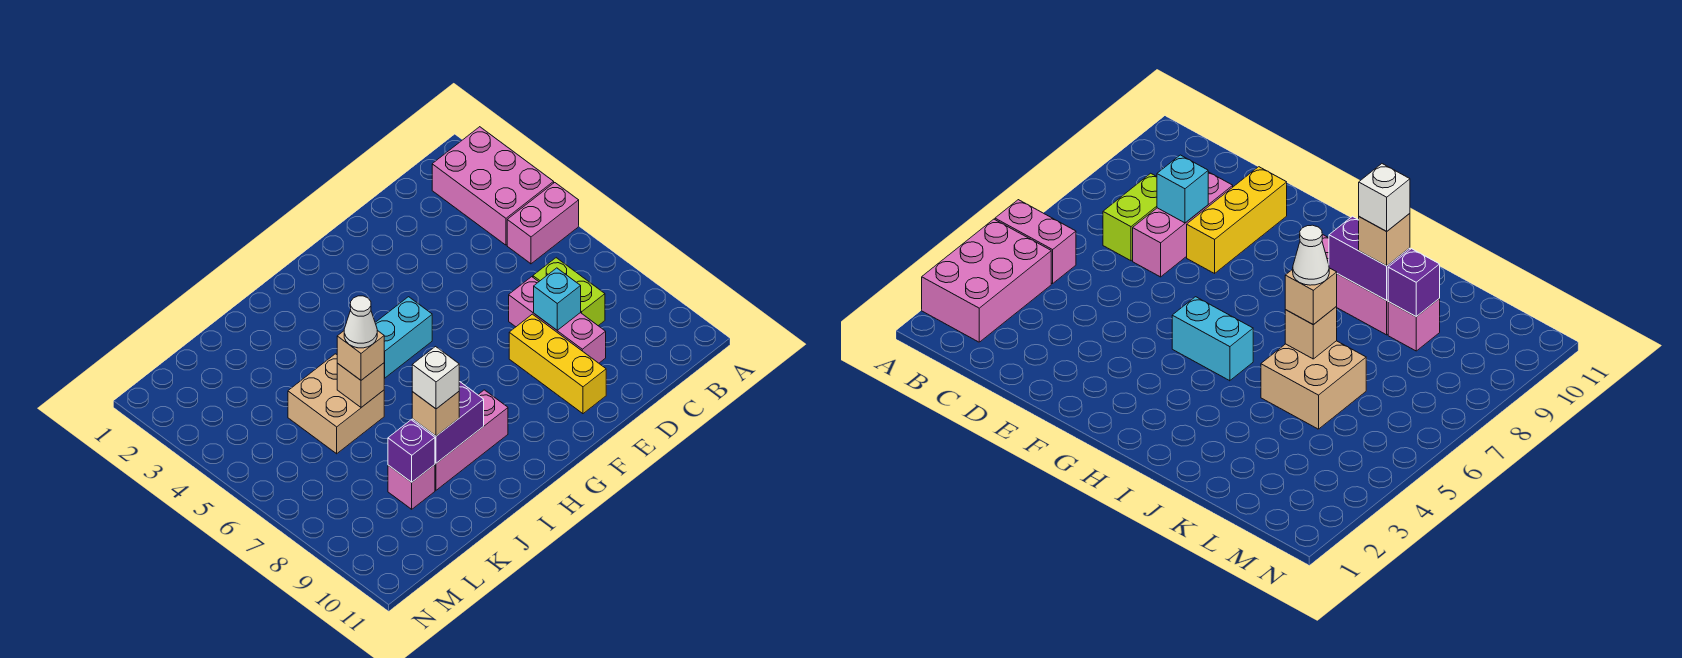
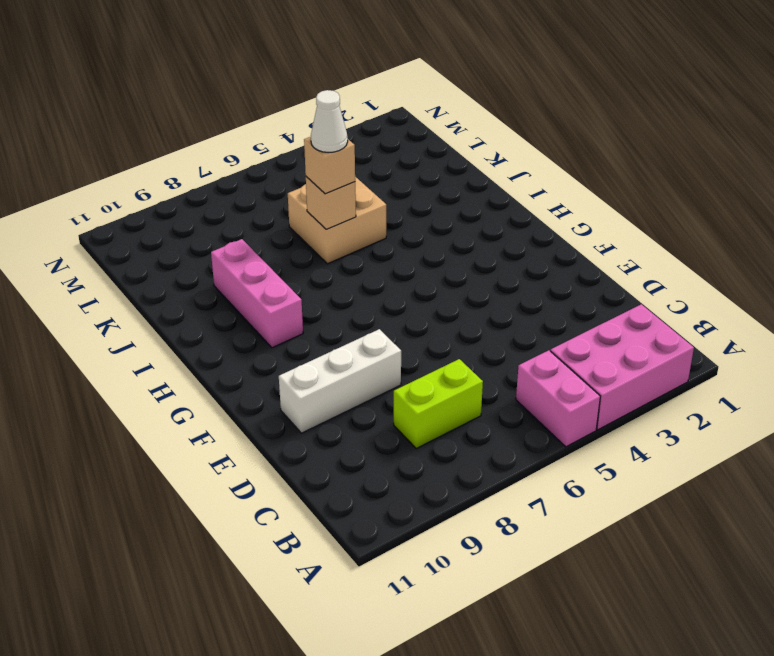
white 1x3 brick [279,329,401,433] -> yellow 1x3 brick [509,314,606,414]
none -> pink 1x3 brick [509,277,606,363]
none -> cyan 1x2 brick [375,297,432,378]
none -> pink 1x1 brick [388,465,435,509]

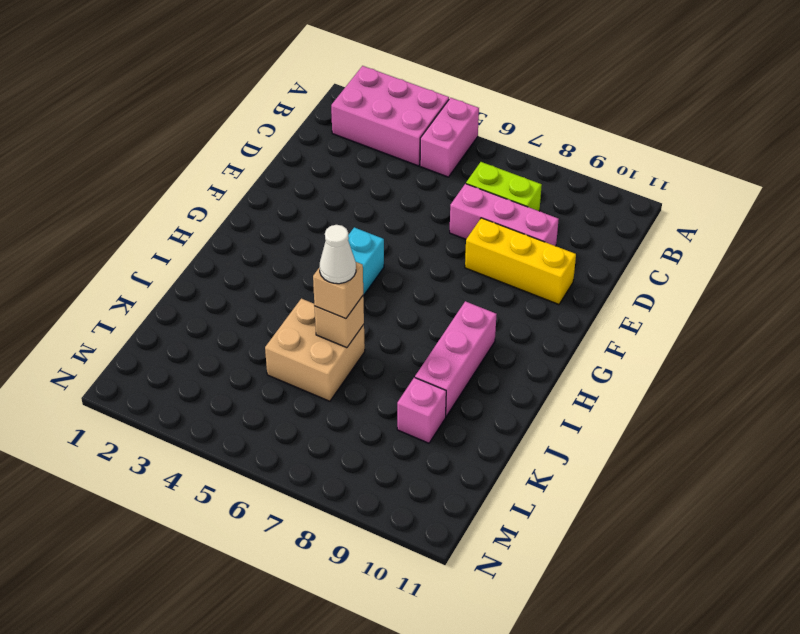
none -> cyan 1x1 brick [534,268,581,330]
none -> purple 1x2 brick [412,382,484,463]
none -> purple 1x1 brick [388,420,435,482]

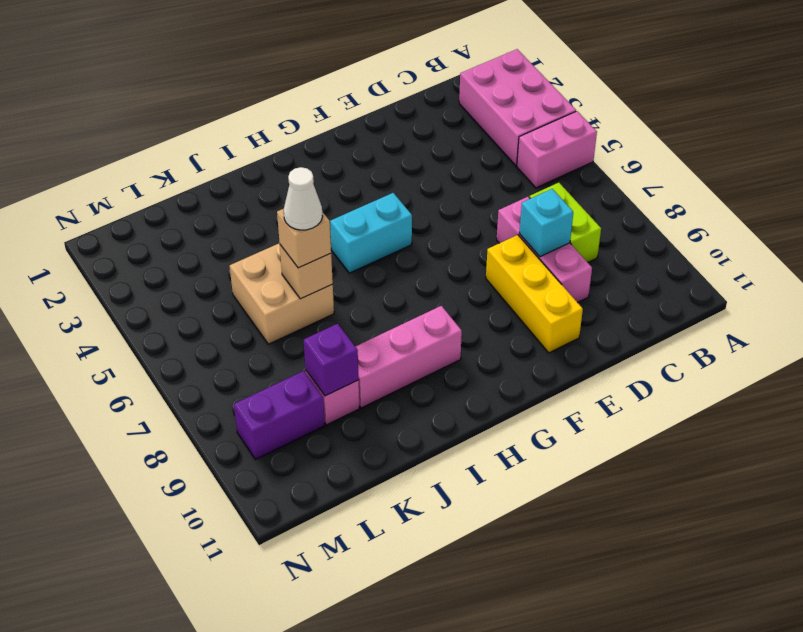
purple 1x2 brick [234,371,325,459] -> purple 1x2 brick moved to [412,382,484,463]
none -> tan 1x1 brick [412,392,459,436]
none -> white 1x1 brick [412,347,459,409]

